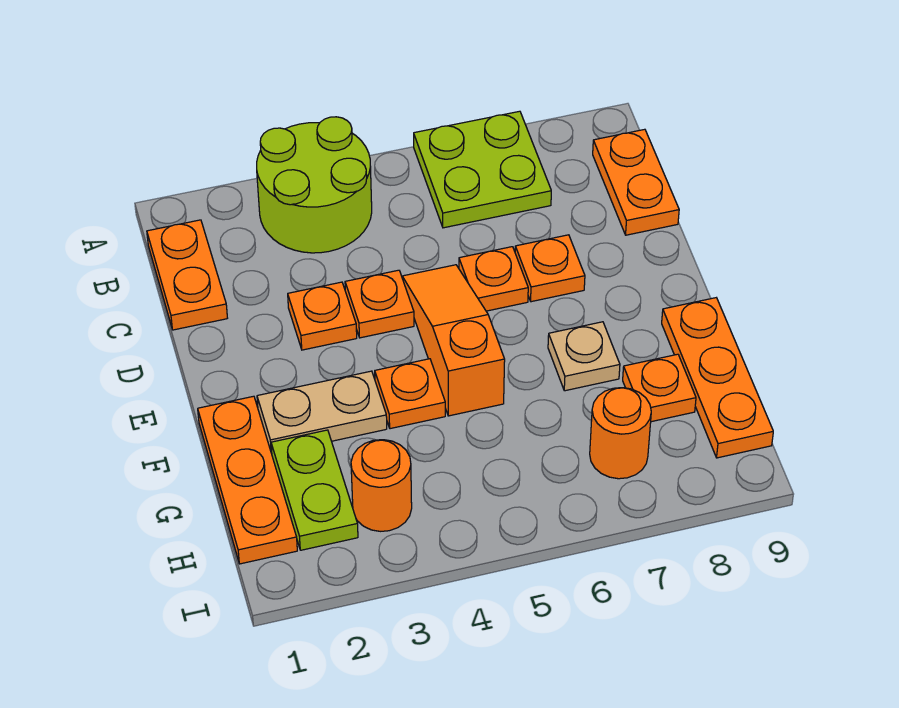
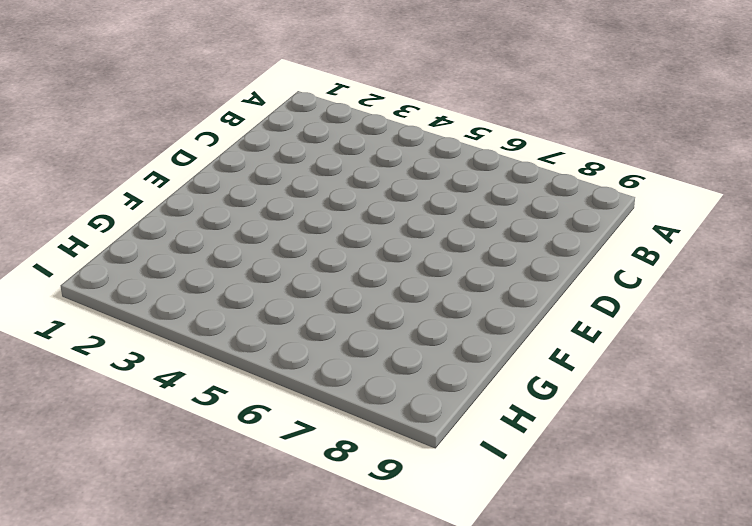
none -> lime 2x2 round brick [257,117,372,253]
none -> lime 2x2 plate [414,111,551,228]
none -> orange 1x2 plate [147,220,227,330]

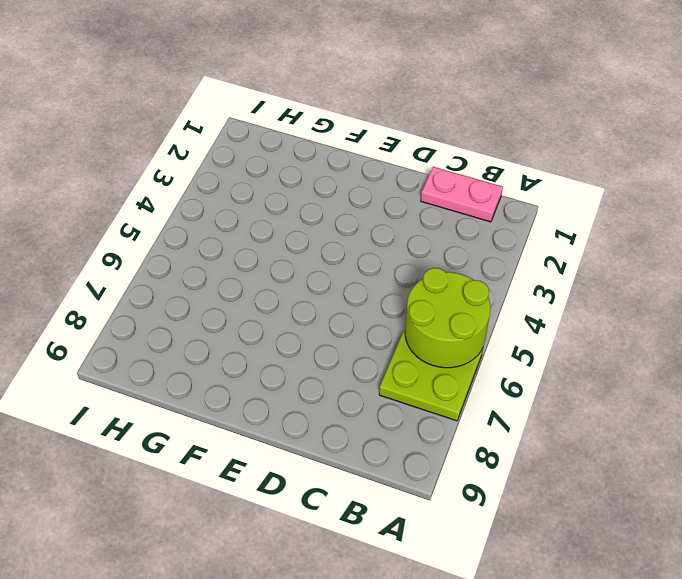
lime 2x2 round brick [405,268,491,368] -> lime 2x2 round brick moved to [257,117,372,253]
pink 1x2 plate [421,167,503,222] -> orange 1x2 plate [147,220,227,330]
none -> orange 1x2 plate [593,129,679,235]
none -> orange 1x1 plate [288,282,357,350]
none -> orange 1x1 plate [345,270,414,338]

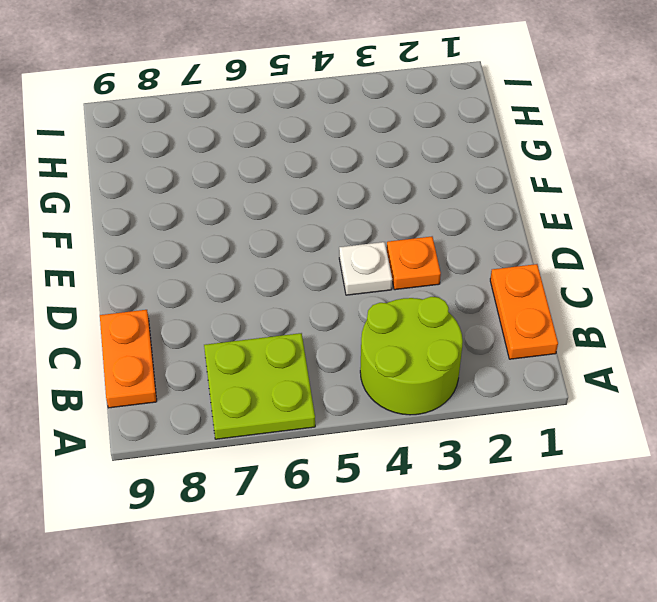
white 1x1 plate [339,242,392,295] -> orange 1x1 plate [345,270,414,338]
none -> orange 1x3 slope [402,265,505,416]
none -> orange 1x1 plate [459,247,528,311]
none -> orange 1x1 plate [515,235,585,302]

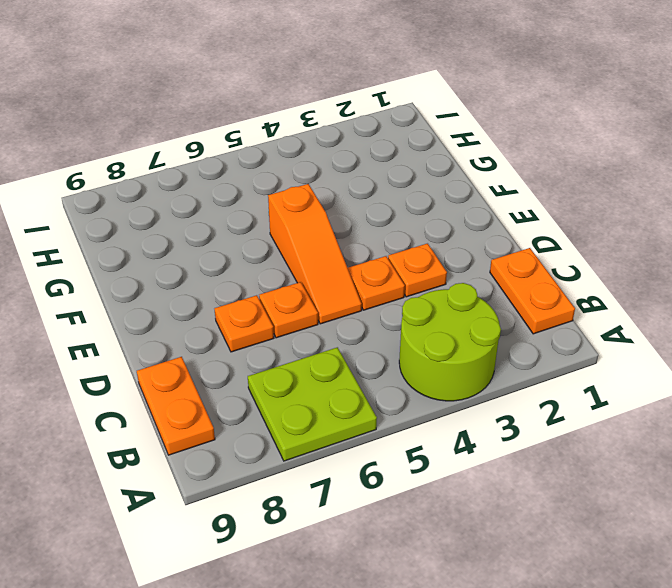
none -> orange 1x3 plate [198,396,297,564]
none -> tan 1x2 plate [257,371,387,454]
none -> orange 1x1 plate [375,359,445,429]

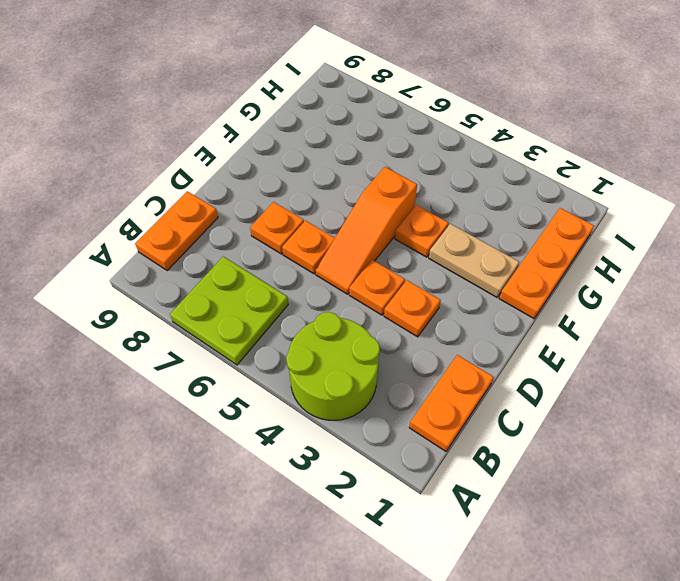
none -> tan 1x1 plate [548,322,620,391]
none -> orange 1x3 plate [662,298,773,458]
none -> lime 1x2 plate [271,430,358,550]

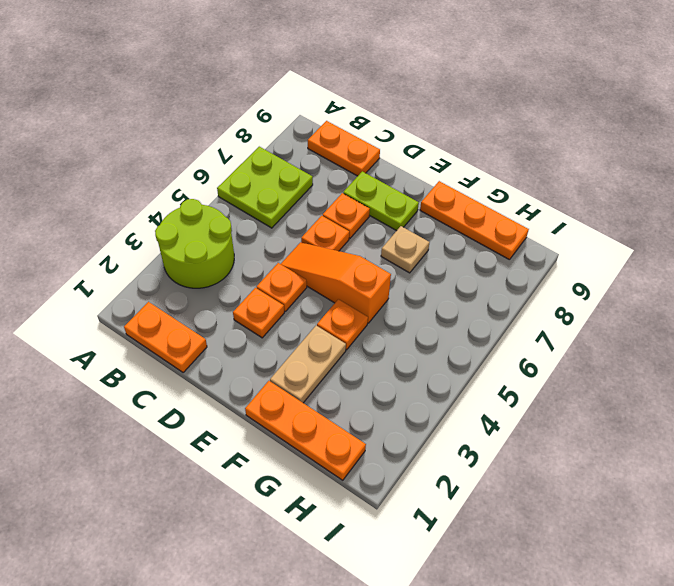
lime 1x2 plate [343,171,419,231] -> lime 1x2 plate moved to [271,430,358,550]
none -> orange 1x1 plate [623,354,696,422]
none -> orange 1x1 round brick [351,440,412,531]
none -> orange 1x1 round brick [590,388,651,479]

